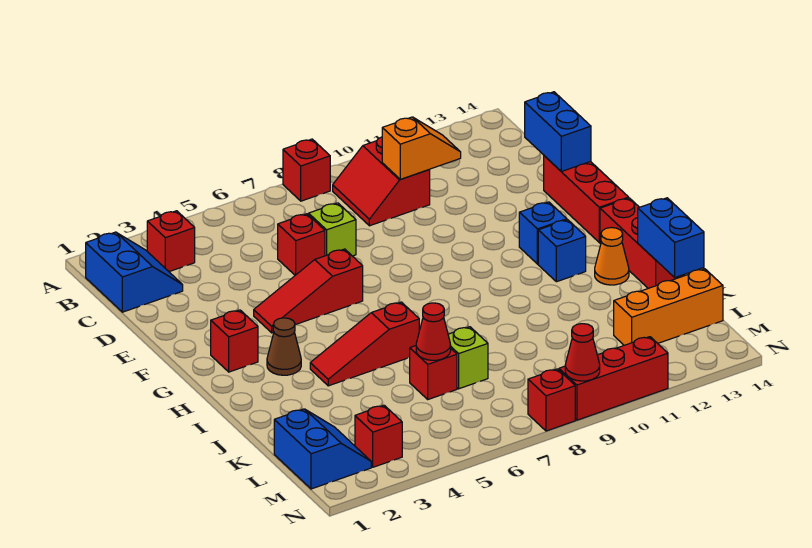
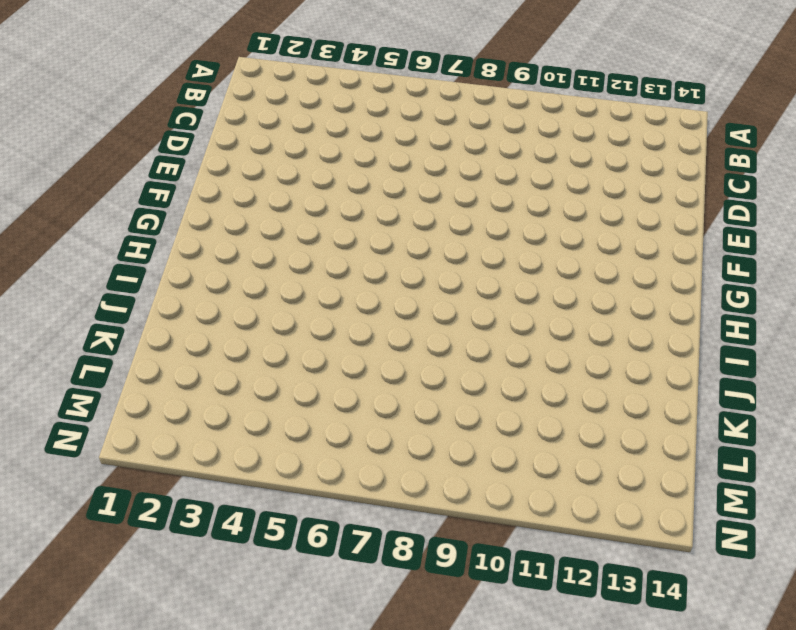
none -> red 1x1 brick [283,139,330,201]
none -> blue 2x2 slope [86,232,183,312]
none -> red 1x1 brick [147,211,195,272]

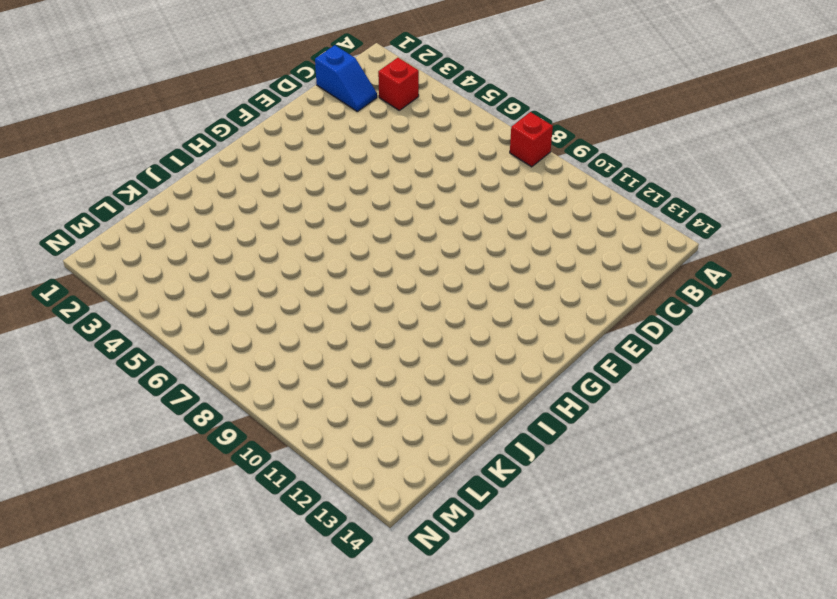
blue 1x2 slope [315,45,377,111] -> blue 2x2 slope [86,232,183,312]
none -> red 2x2 slope [333,137,430,226]
none -> red 1x1 brick [278,214,325,275]
none -> lime 1x1 brick [309,203,356,256]

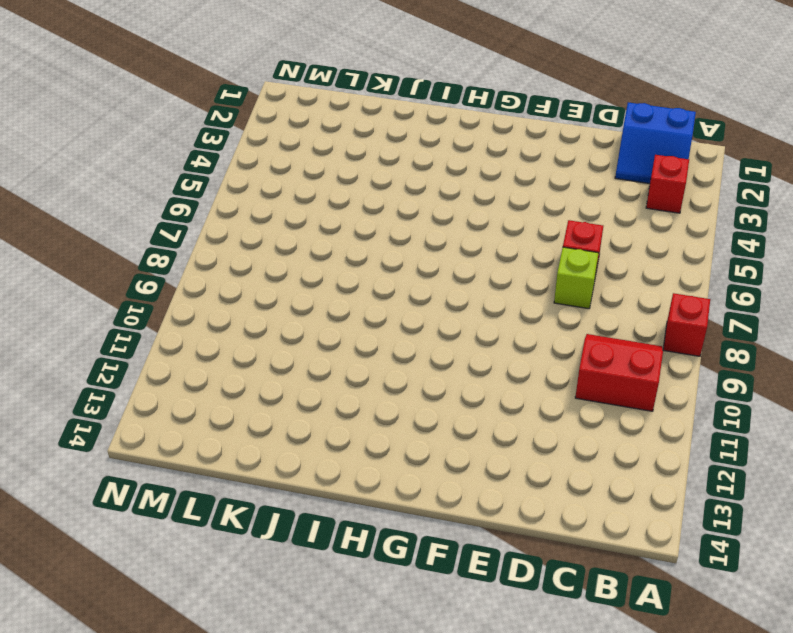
none -> red 1x3 brick [544,156,629,242]
none -> red 1x3 slope [254,249,363,333]
none -> red 1x1 brick [211,310,258,372]

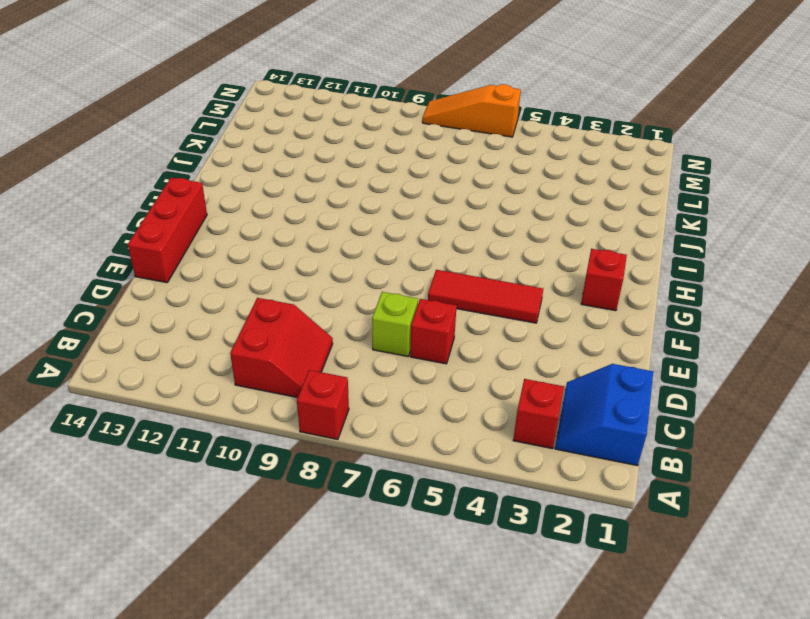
red 1x3 tile [428,270,543,323] -> red 1x3 slope [254,249,363,333]
orange 1x3 slope [423,84,521,137] -> red 1x1 brick [528,369,575,431]
none -> blue 1x1 brick [519,202,567,264]
none -> brown 1x1 cone [267,318,301,375]
none -> blue 1x1 brick [538,220,586,282]

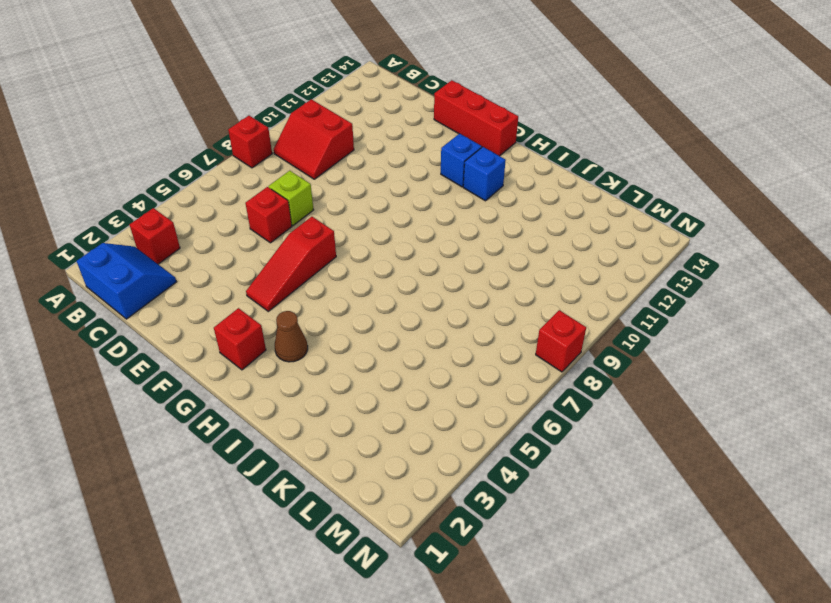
none -> red 1x3 brick [600,198,685,288]
none -> red 1x3 slope [310,302,419,386]
none -> orange 1x1 cone [595,228,629,285]

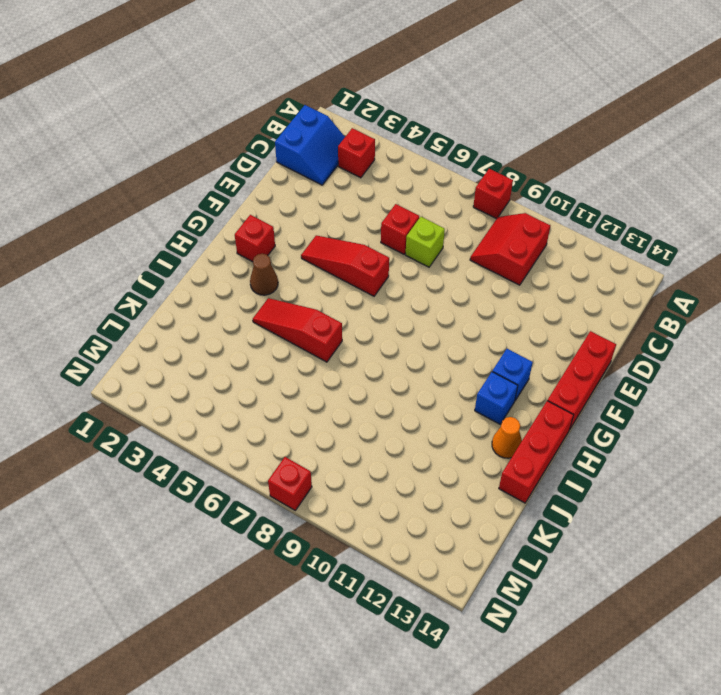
none -> red 1x1 brick [410,346,457,399]
none -> lime 1x1 brick [448,327,488,389]
none -> blue 2x2 slope [274,409,371,489]

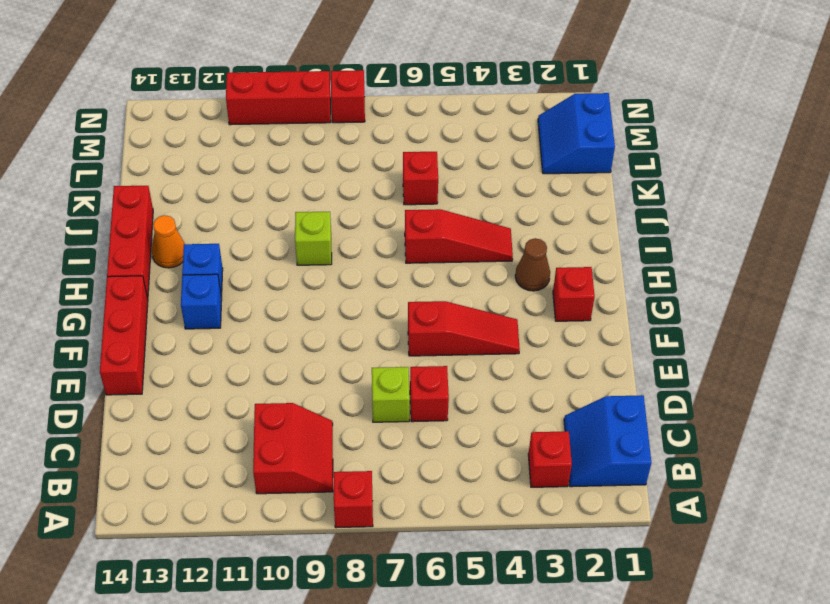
lime 1x1 brick [295,212,332,265] -> lime 1x1 brick moved to [448,327,488,389]
none -> orange 1x3 brick [614,269,723,345]
none -> red 1x1 brick [355,405,402,467]
none -> orange 1x2 slope [382,117,461,179]

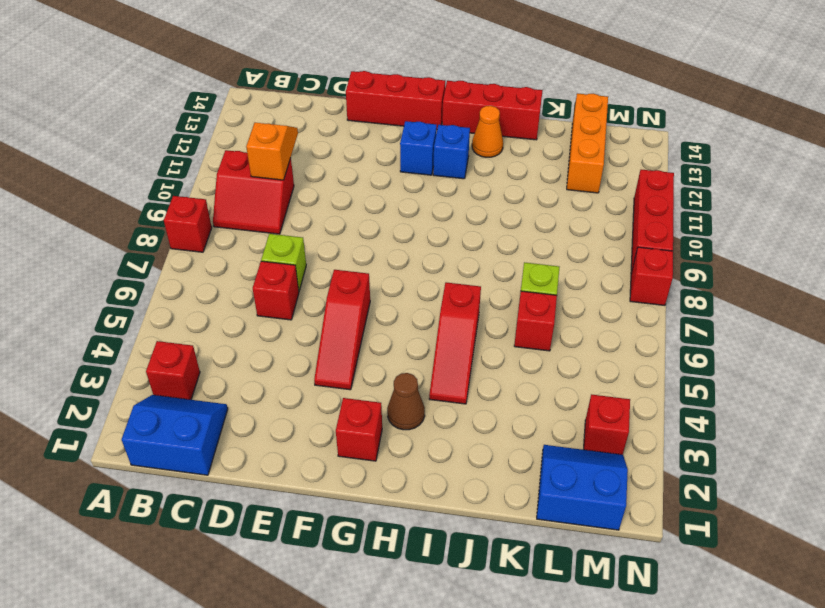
none -> blue 1x2 brick [525,92,591,172]
none -> blue 1x2 brick [638,198,704,277]
none -> red 1x1 cone [416,303,451,360]

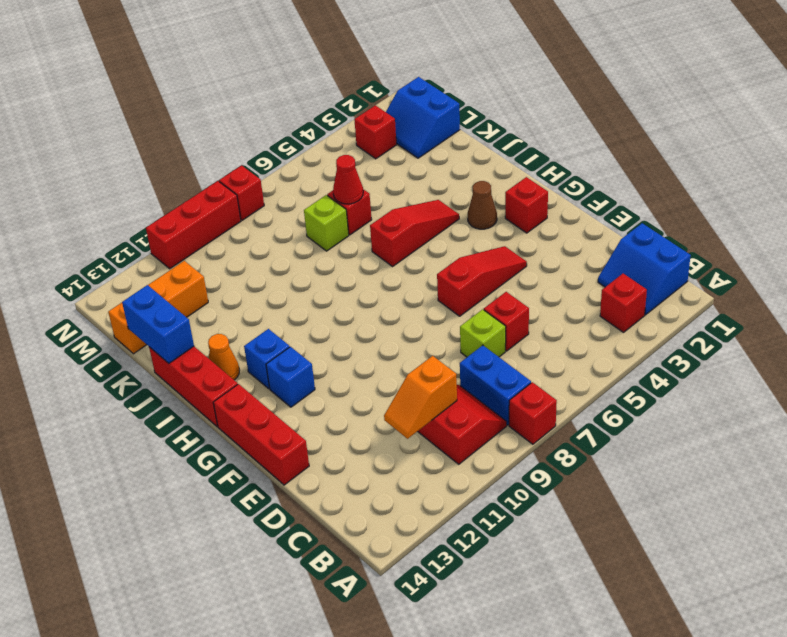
blue 1x2 brick [460,345,531,425] -> blue 1x2 brick moved to [525,92,591,172]
none -> red 1x1 cone [565,324,600,381]

